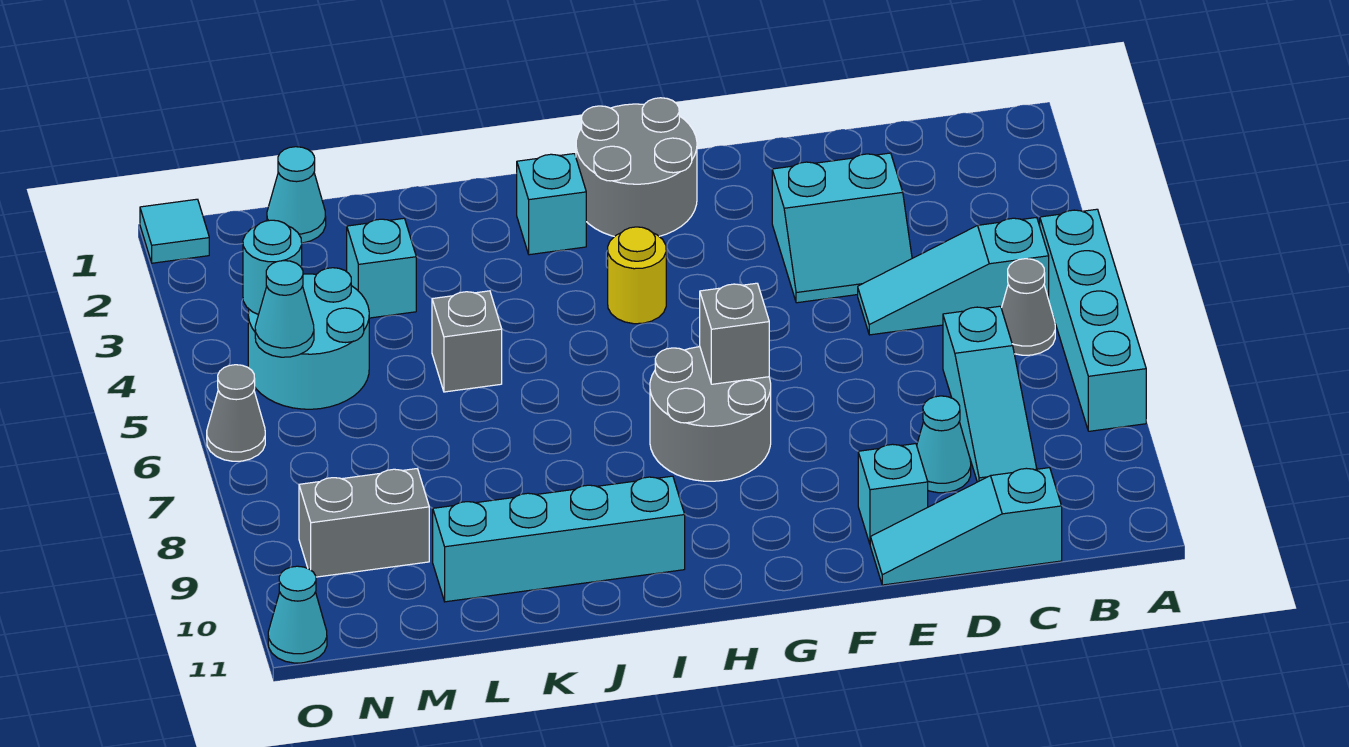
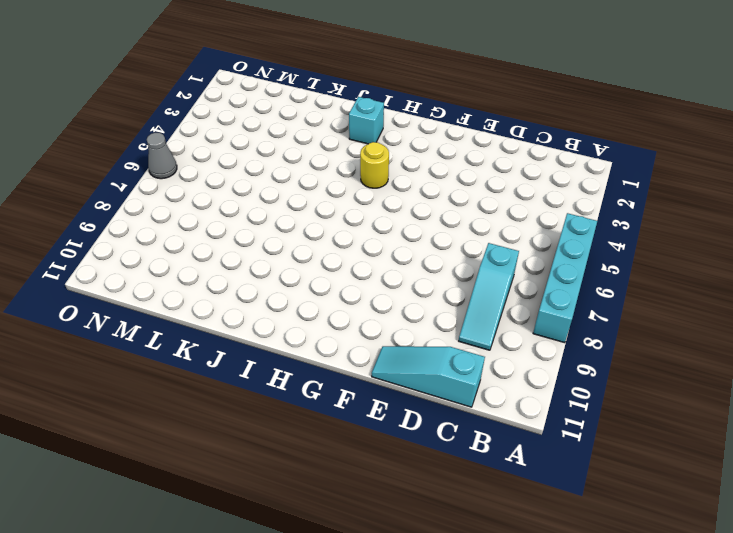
none -> cyan 1x3 slope [858,217,1049,335]
none -> grey 1x1 cone [1001,259,1055,355]
none -> cyan 2x2 slope [772,153,912,303]

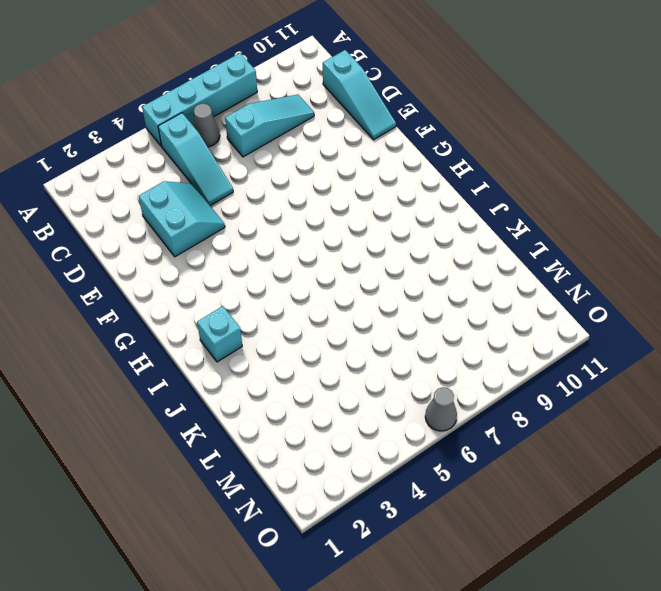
none -> cyan 1x1 cone [917,396,971,493]
none -> cyan 1x1 brick [858,444,928,544]
none -> grey 2x2 round brick [576,98,697,237]

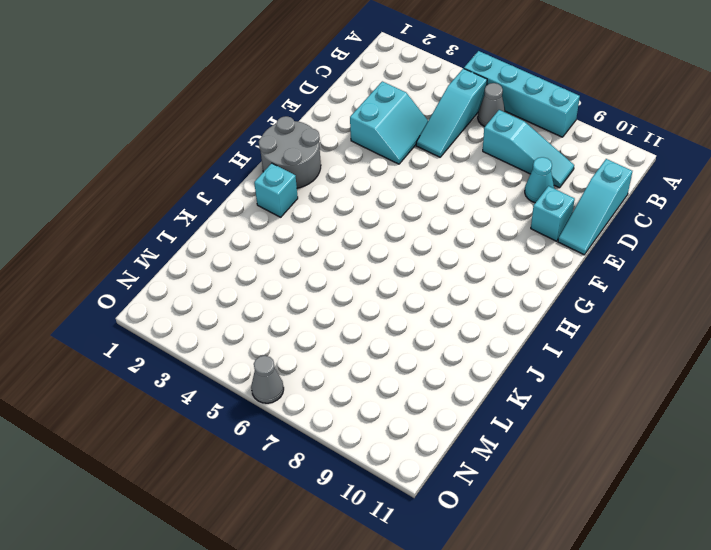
none -> grey 2x2 round brick [650,347,771,481]
none -> yellow 1x1 round brick [608,227,666,324]
none -> cyan 1x4 brick [433,476,685,602]

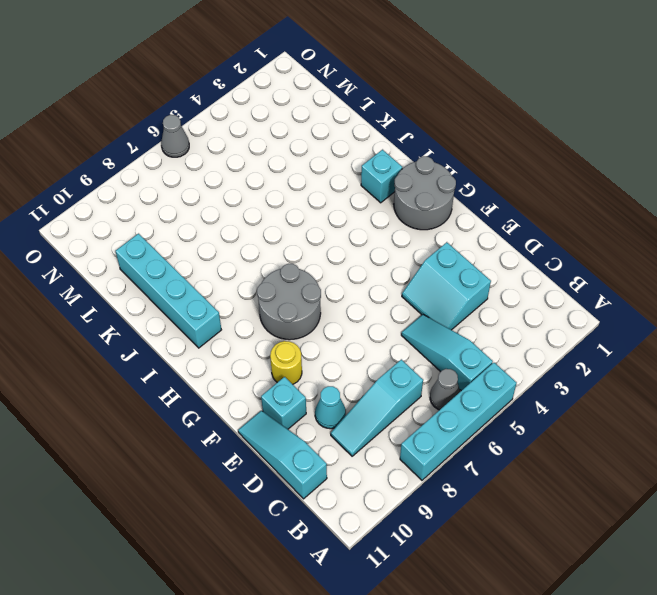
yellow 1x1 round brick [270,341,302,384] -> yellow 1x1 round brick moved to [608,227,666,324]
none -> grey 1x1 brick [432,291,502,392]
none -> cyan 1x1 brick [347,218,416,318]
none -> cyan 1x1 cone [267,147,326,243]

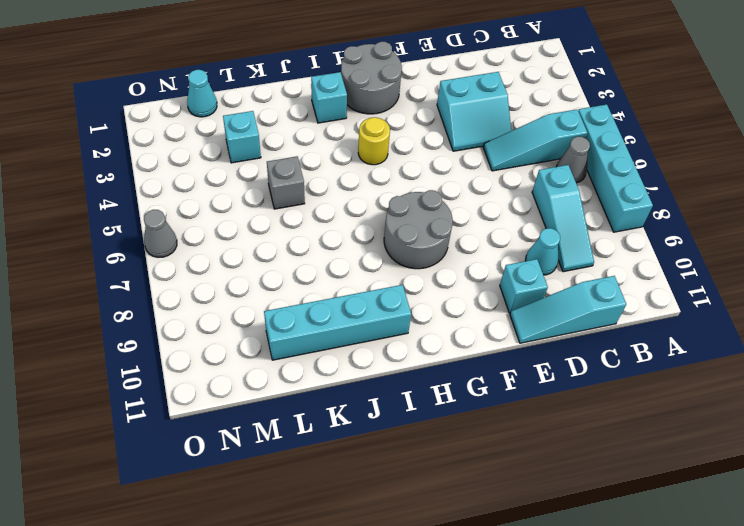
none -> cyan 2x2 round brick [248,268,369,409]
none -> grey 1x2 brick [299,469,429,577]
none -> cyan 1x1 tile [140,199,209,263]

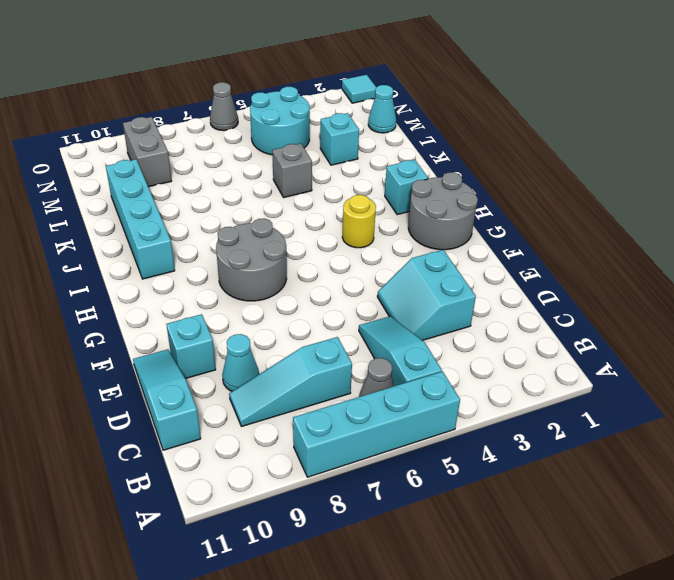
none -> cyan 1x1 cone [268,566,327,663]
none -> grey 1x1 brick [700,283,769,384]
none -> cyan 1x1 round brick [243,220,302,315]

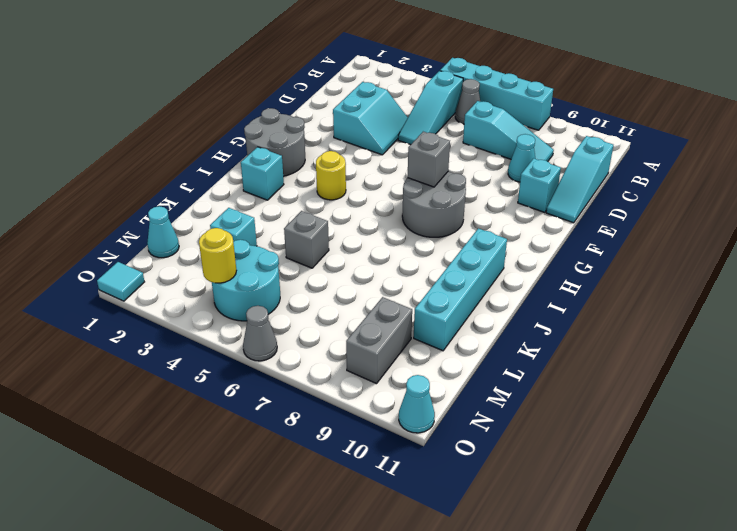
yellow 1x1 round brick [199,228,236,283] -> cyan 1x1 round brick [243,220,302,315]
none -> cyan 1x1 cone [255,261,314,357]

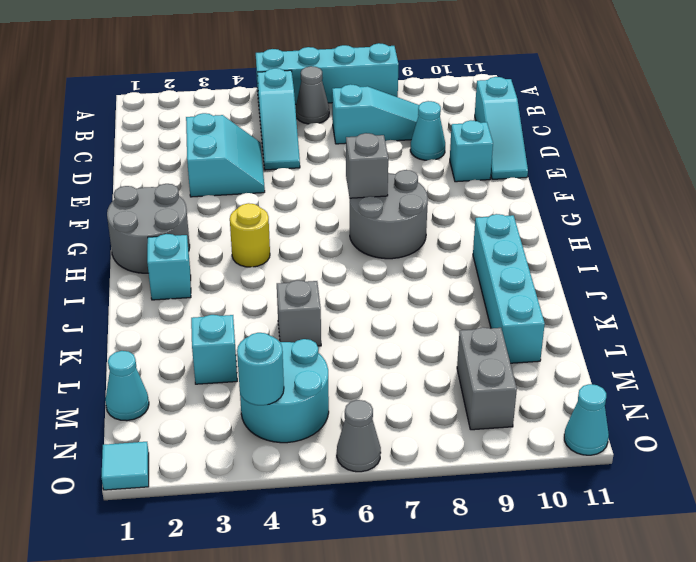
none -> cyan 1x1 cone [255,261,314,357]

